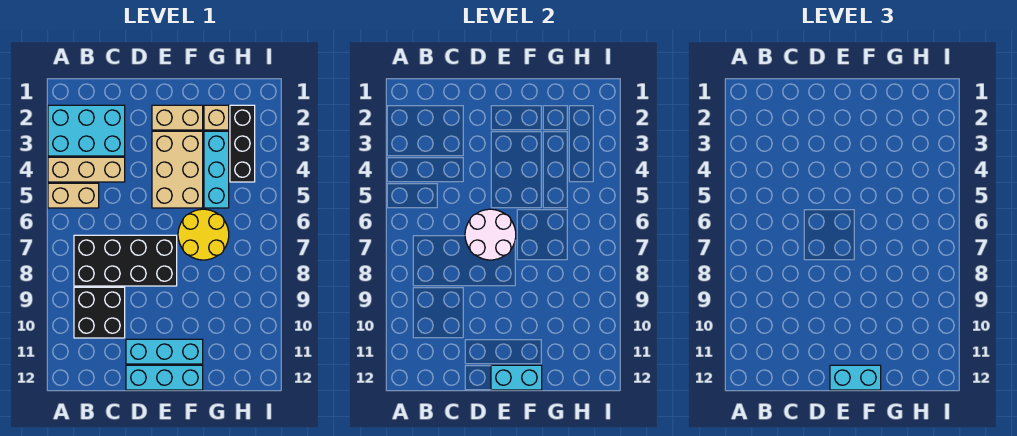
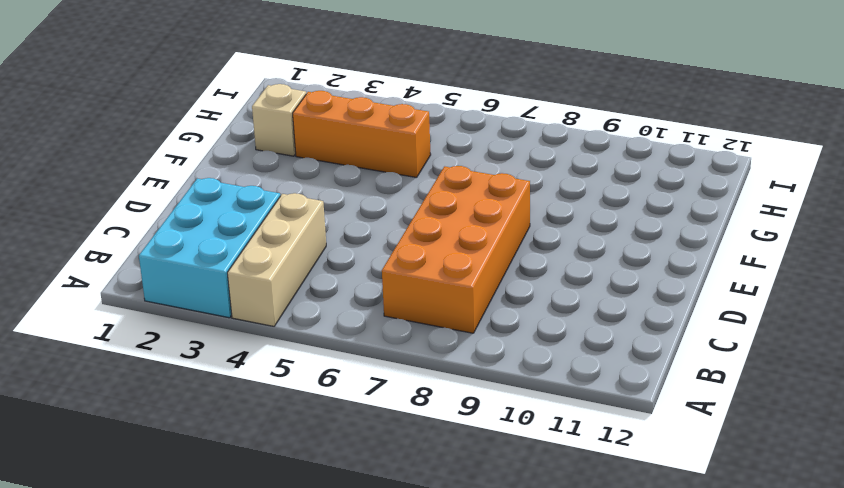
orange 2x4 brick [382,166,530,333] -> black 2x4 brick [74,235,177,286]
orange 1x3 brick [293,91,431,178] -> cyan 1x3 brick [204,131,229,208]
none -> tan 1x2 brick [48,183,99,208]
none -> black 2x2 brick [74,287,125,338]
none -> cyan 1x3 brick [126,339,203,364]

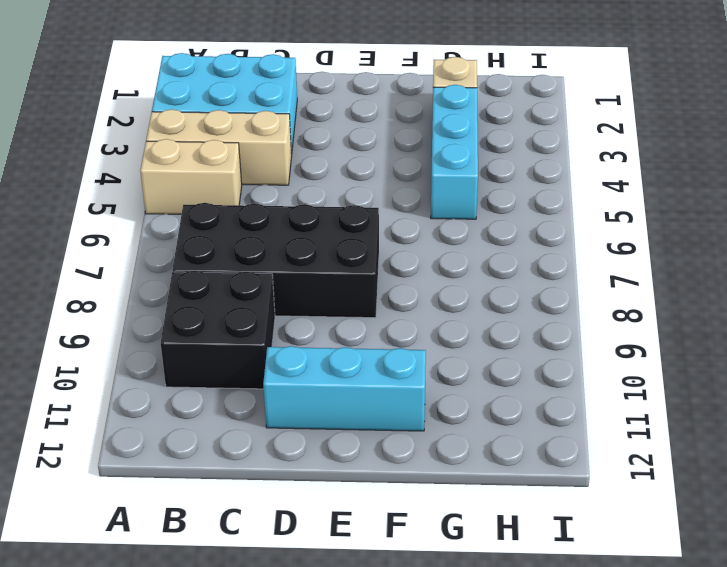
none -> cyan 1x3 brick [126,365,203,390]
none -> tan 1x2 brick [152,105,203,130]
none -> tan 2x3 brick [152,131,203,208]

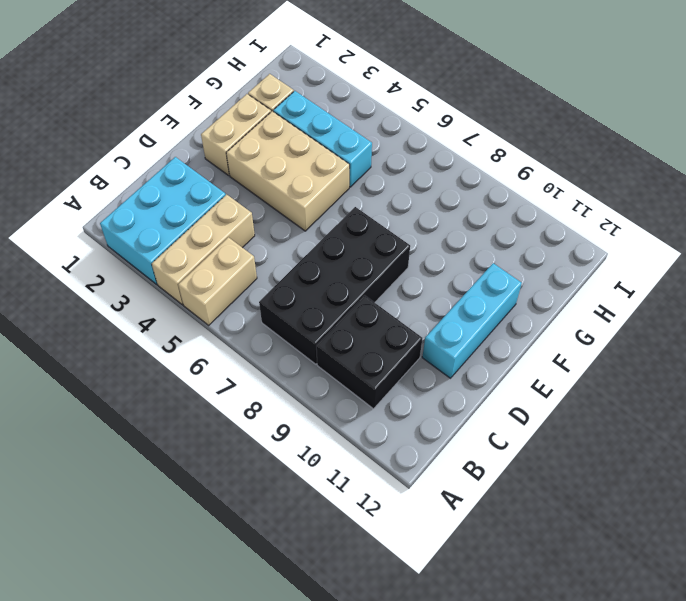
none -> cyan 1x3 brick [126,365,203,390]
none -> yellow 2x2 round brick [178,209,229,260]
none -> black 1x3 brick [230,105,255,182]

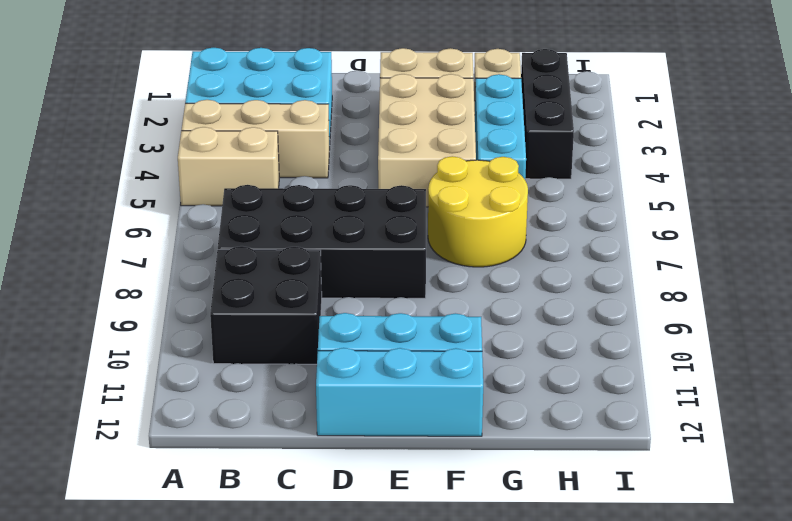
none -> white 2x2 round brick [465,209,516,260]
none -> cyan 1x2 brick [491,365,542,390]
none -> cyan 1x2 brick [830,365,881,390]

